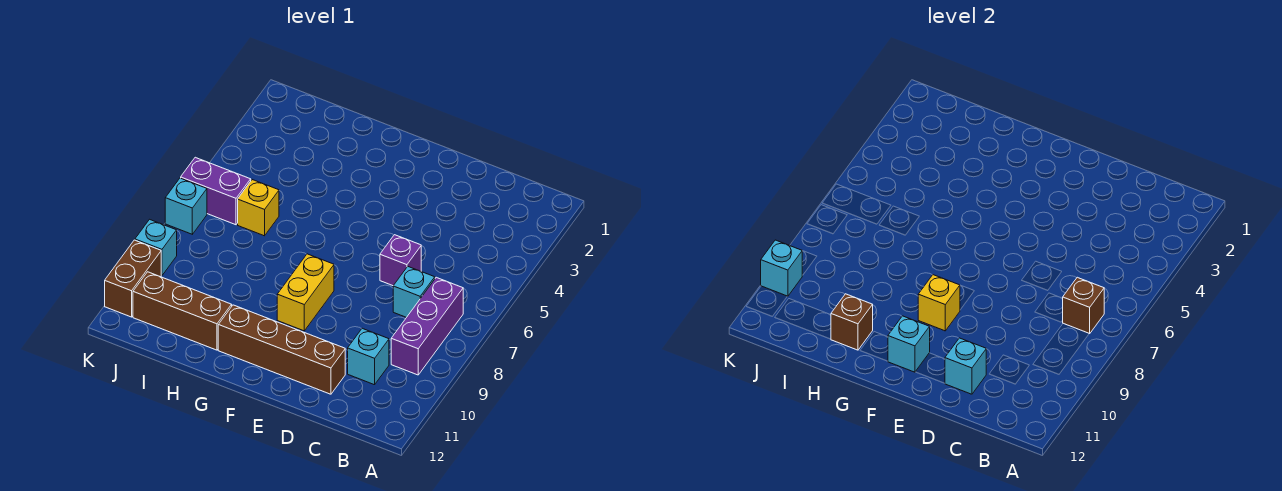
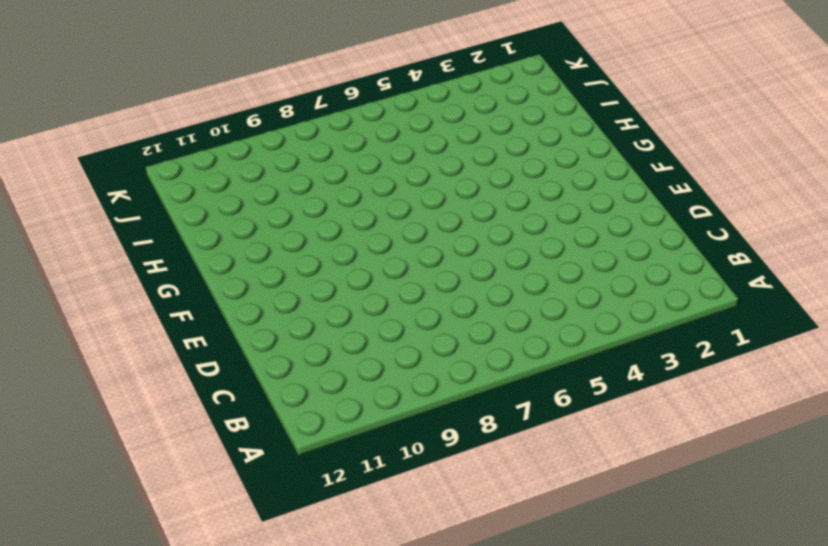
none -> purple 1x3 brick [391,277,463,375]
none -> cyan 1x1 brick [393,267,435,317]
none -> cyan 1x1 brick [348,328,389,385]

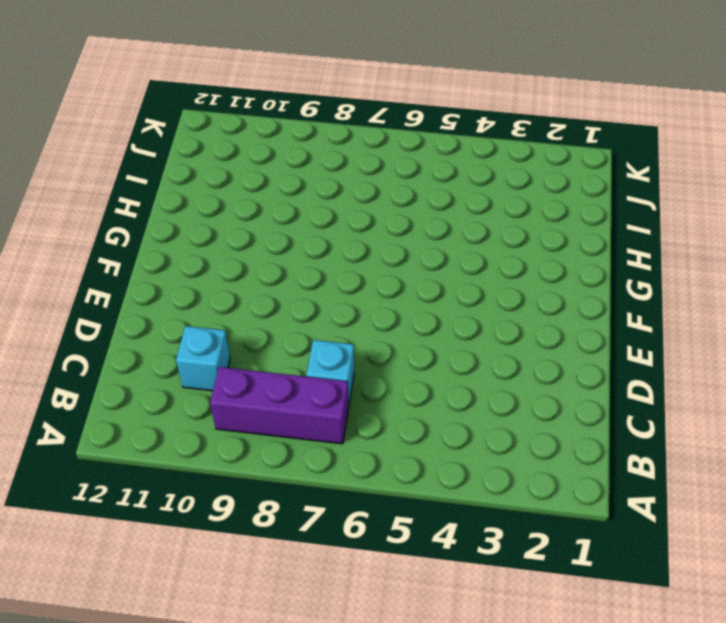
none -> purple 1x1 brick [380,235,421,286]
none -> brown 1x4 brick [218,305,345,394]
none -> yellow 1x2 brick [277,254,334,331]

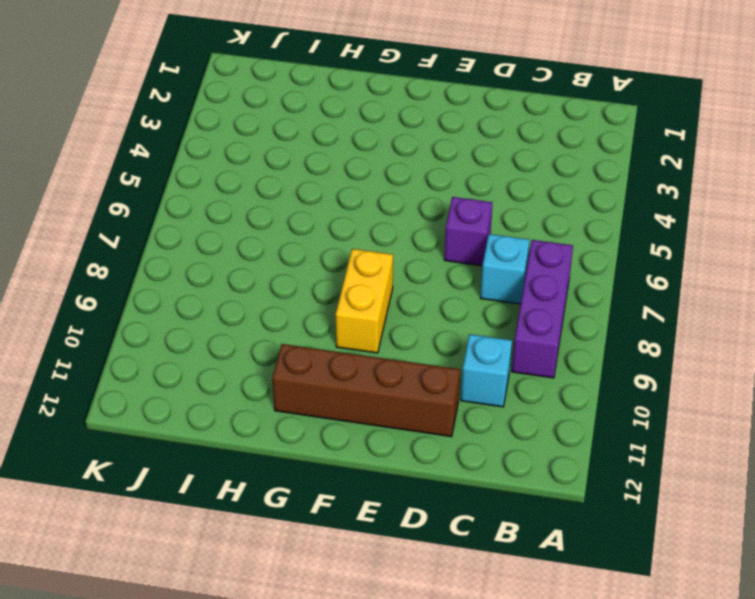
none -> brown 1x3 brick [133,272,232,350]
none -> yellow 1x1 brick [238,180,279,236]
none -> purple 1x2 brick [181,157,251,225]

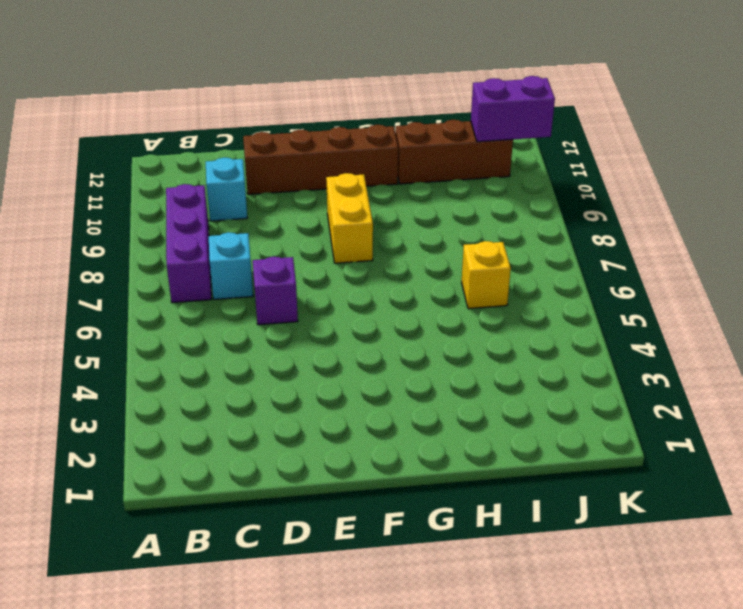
purple 1x2 brick [471,76,555,142] -> purple 1x2 brick moved to [181,157,251,225]
none -> cyan 1x1 brick [165,178,207,234]
none -> cyan 1x1 brick [135,219,177,276]
none -> brown 1x2 brick [105,240,161,317]

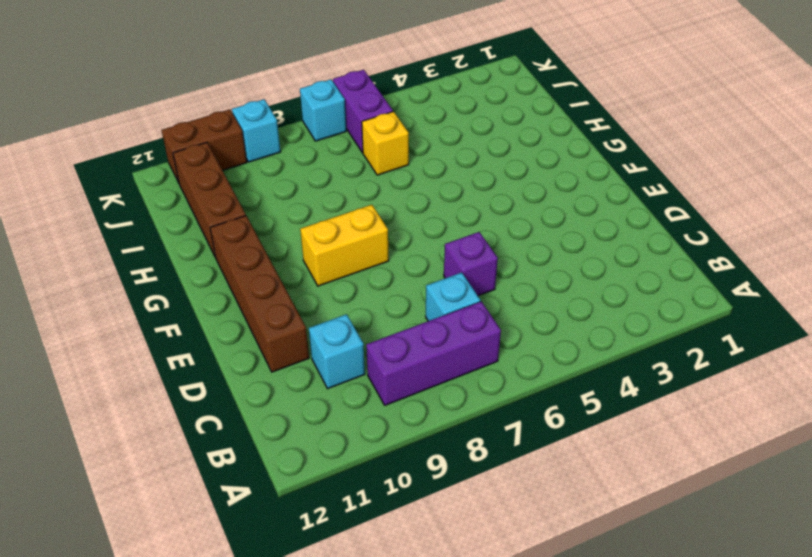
none -> brown 1x1 brick [1062,277,1104,334]
none -> cyan 1x1 brick [945,338,986,394]
none -> yellow 1x1 brick [918,275,960,331]

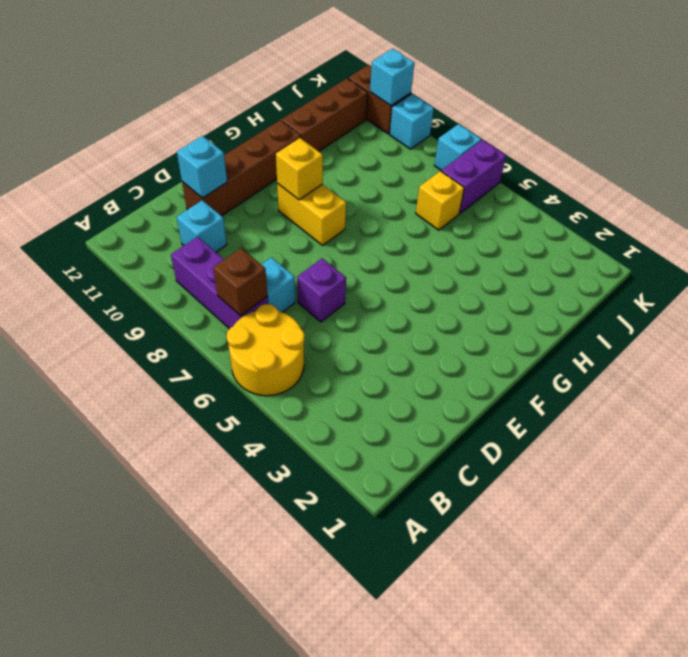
yellow 2x2 round brick [227,304,304,396] -> none
none -> cyan 1x1 brick [888,316,930,372]
none -> brown 1x1 brick [831,294,873,350]

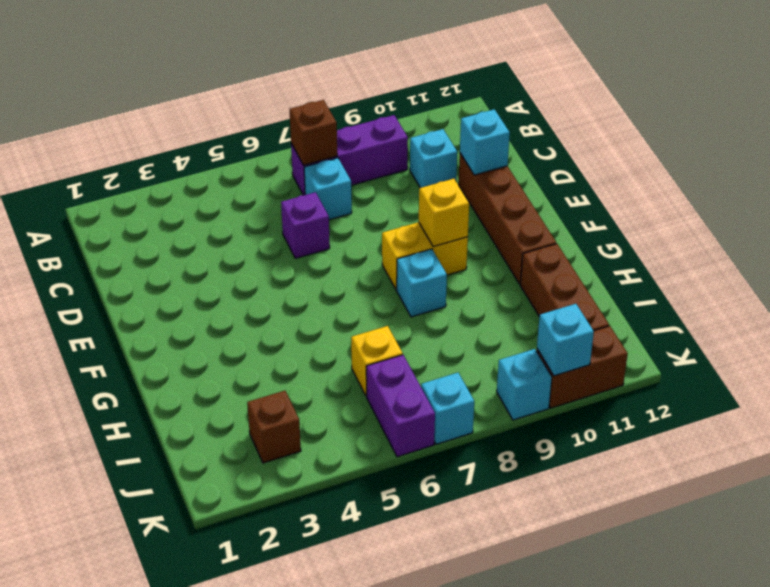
cyan 1x1 brick [397,249,447,317] -> cyan 1x1 brick moved to [888,316,930,372]
brown 1x1 brick [247,391,301,463] -> brown 1x1 brick moved to [831,294,873,350]

